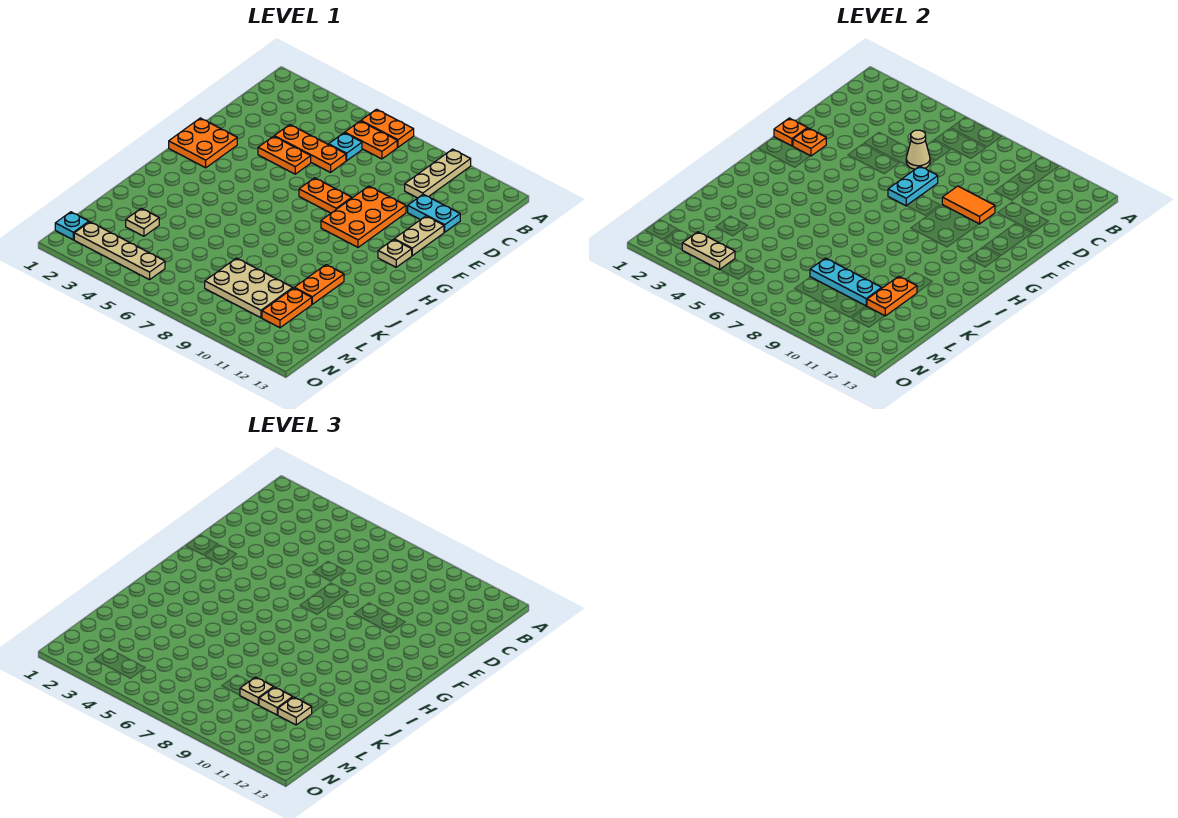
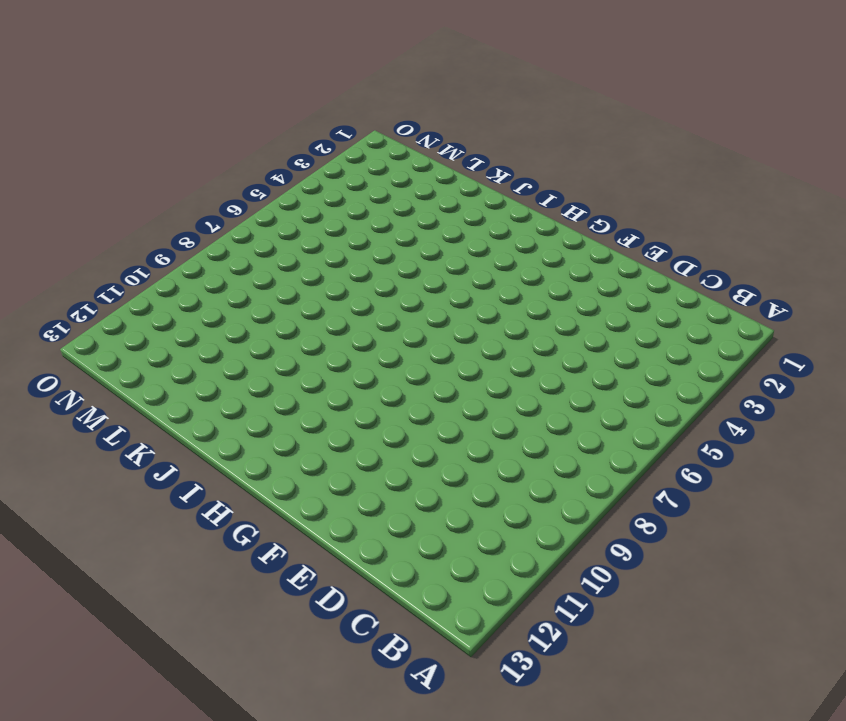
none -> orange 1x2 plate [361,109,414,147]
none -> tan 1x3 plate [405,149,471,198]
none -> orange 1x2 plate [345,121,397,159]

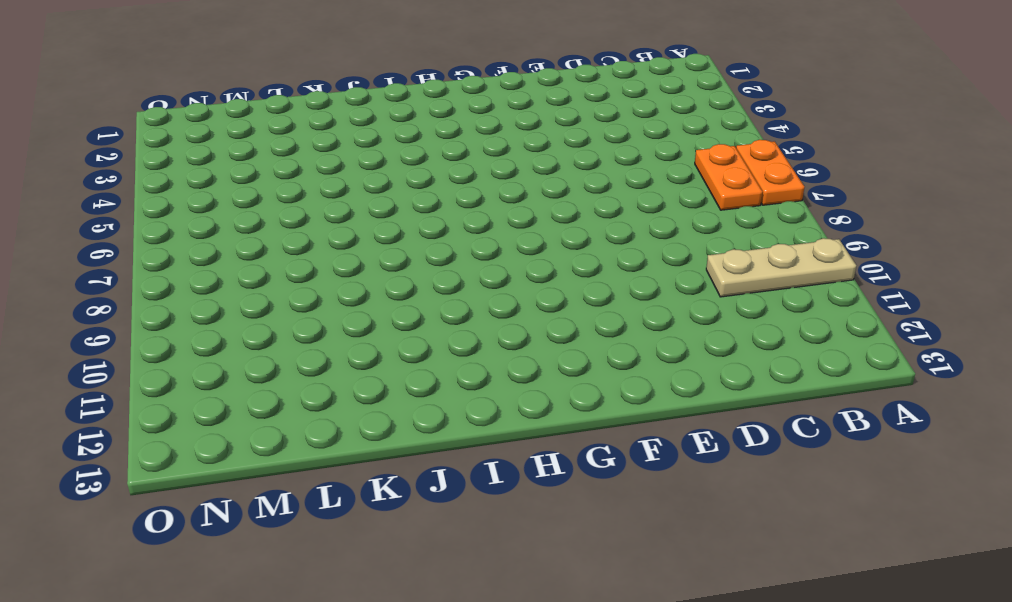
none -> cyan 1x1 plate [329,133,362,161]
none -> orange 1x3 plate [274,125,346,172]
none -> cyan 1x2 plate [408,194,460,232]

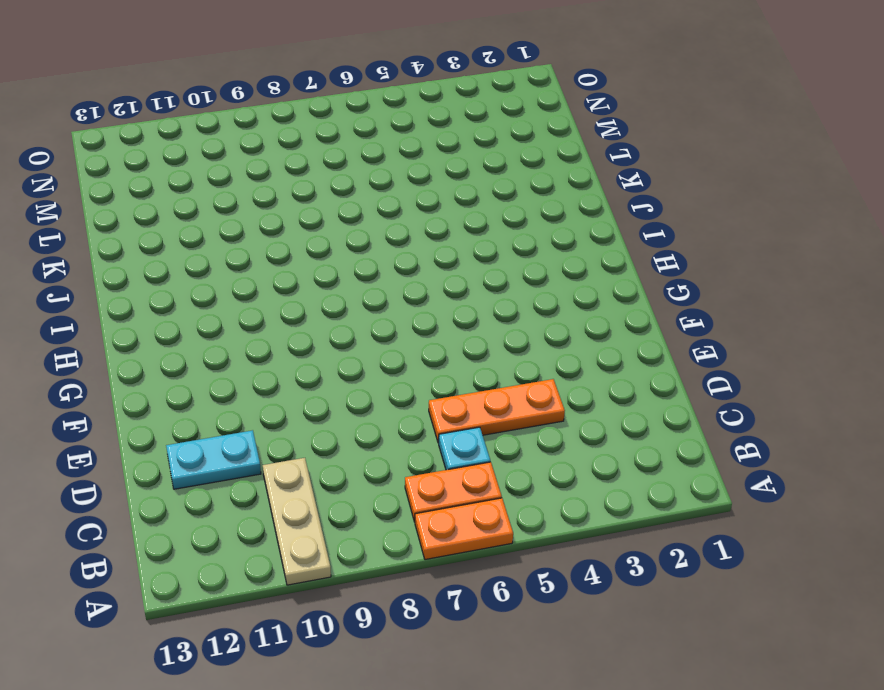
none -> orange 1x2 plate [258,136,311,174]
none -> orange 2x3 plate [321,186,406,247]
none -> tan 1x2 plate [394,216,444,256]

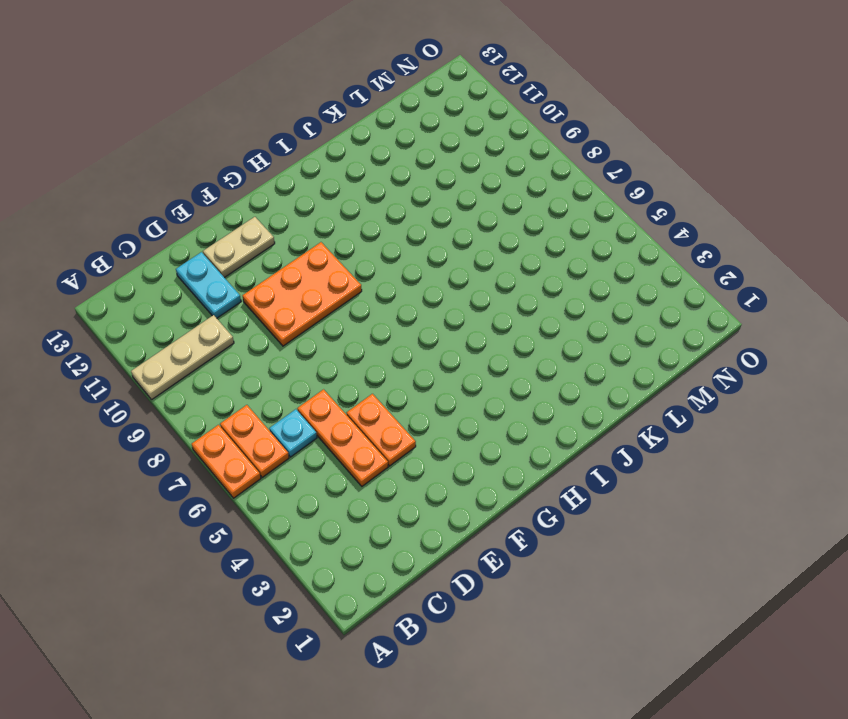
none -> orange 2x2 plate [169,118,237,168]
none -> orange 1x2 plate [299,178,352,213]
none -> tan 1x1 plate [378,239,412,267]

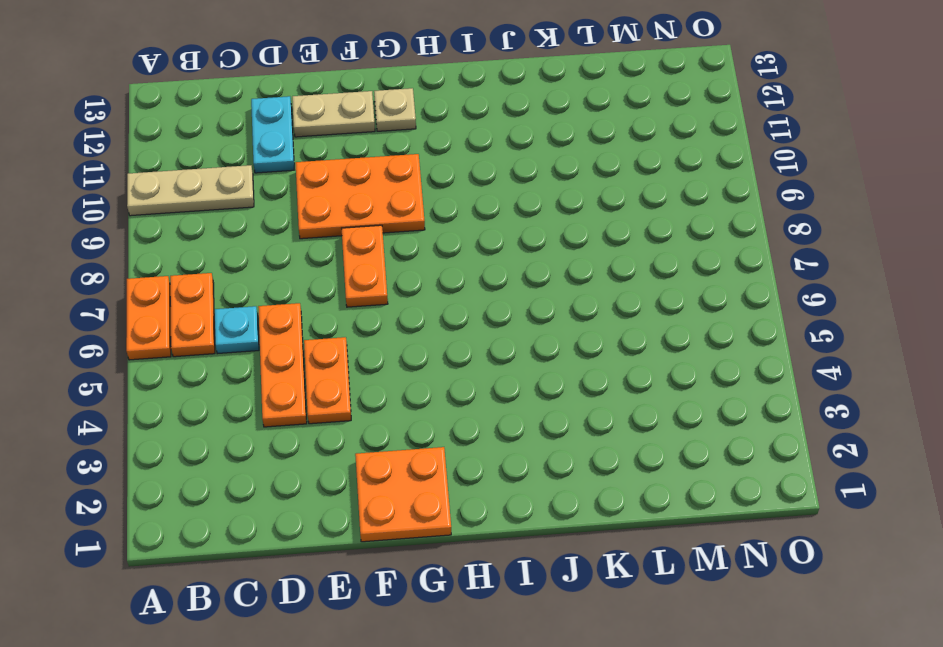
none -> orange 1x2 plate [295,265,344,304]
none -> tan 1x1 plate [126,208,159,236]
none -> tan 2x3 plate [205,258,293,318]

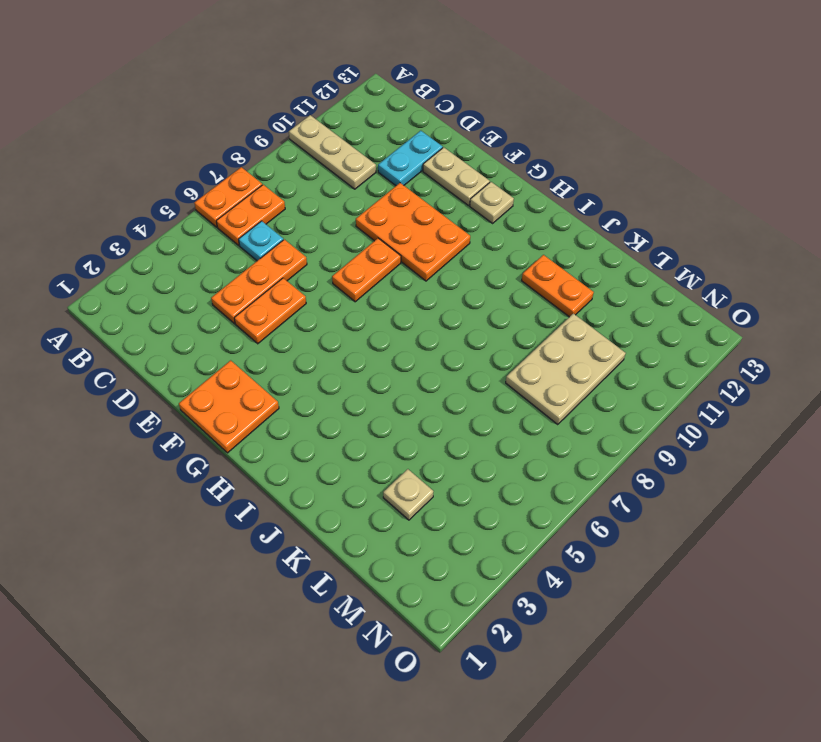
none -> orange 1x2 plate [262,288,312,328]
none -> cyan 1x1 plate [55,212,89,240]
none -> tan 1x4 plate [74,222,165,280]

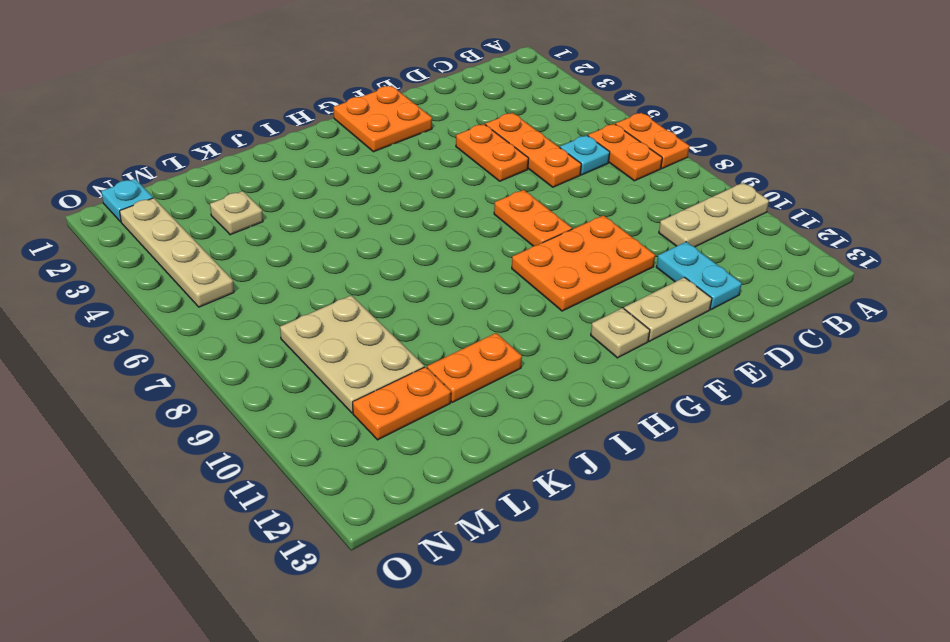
none -> tan 1x1 cone [906,130,930,169]
none -> cyan 1x2 plate [888,166,938,206]
none -> orange 1x2 tile [942,186,995,224]

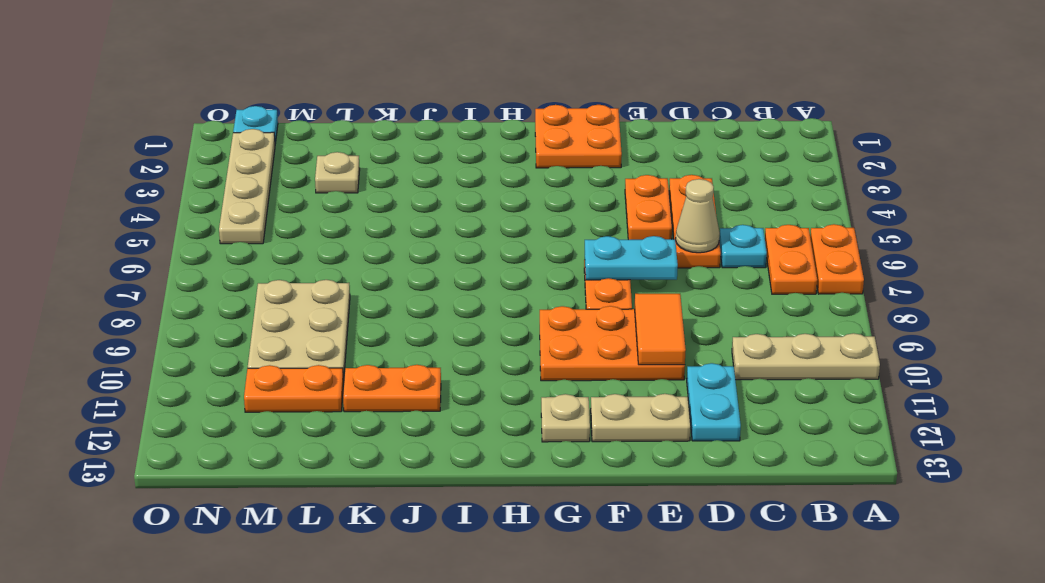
none -> orange 1x1 plate [774,118,807,146]
none -> orange 1x1 plate [793,128,826,156]
none -> orange 1x2 plate [867,276,917,316]

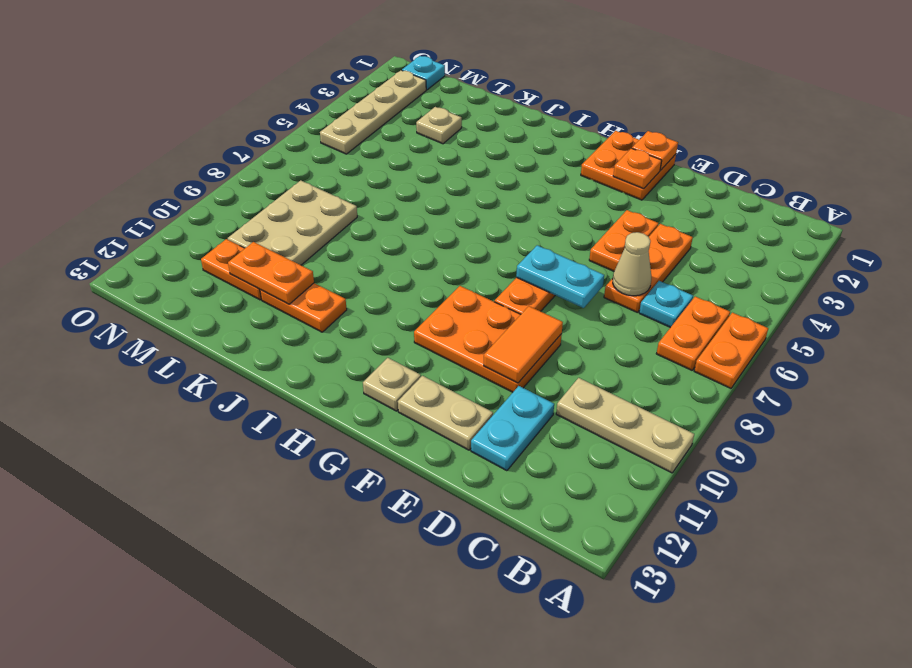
none -> cyan 1x3 plate [810,258,882,306]
none -> tan 1x2 plate [682,232,735,270]
none -> tan 1x1 plate [240,677,274,705]

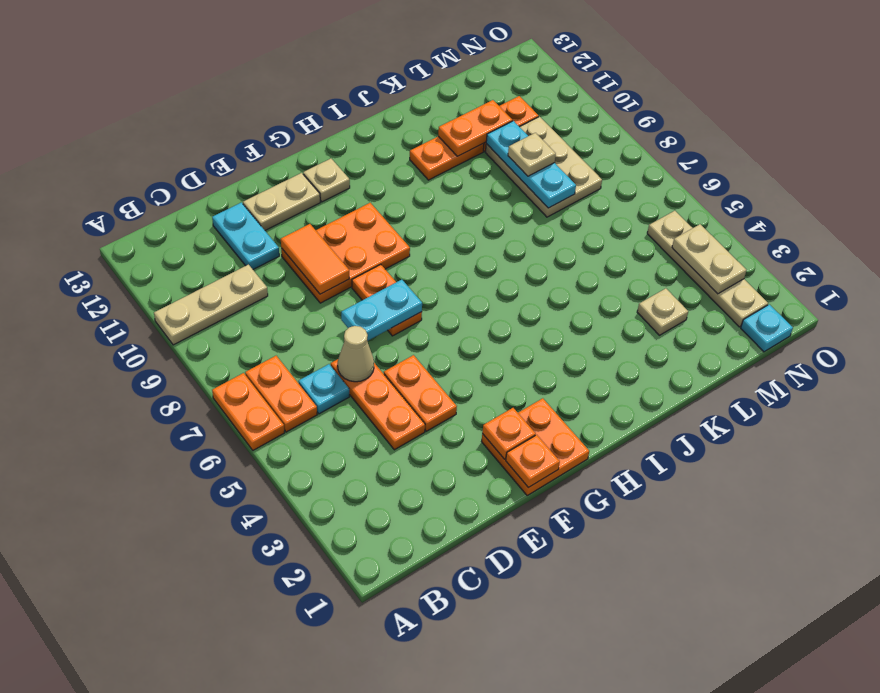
none -> tan 1x1 plate [259,687,293,715]
none -> tan 1x1 plate [278,697,312,725]

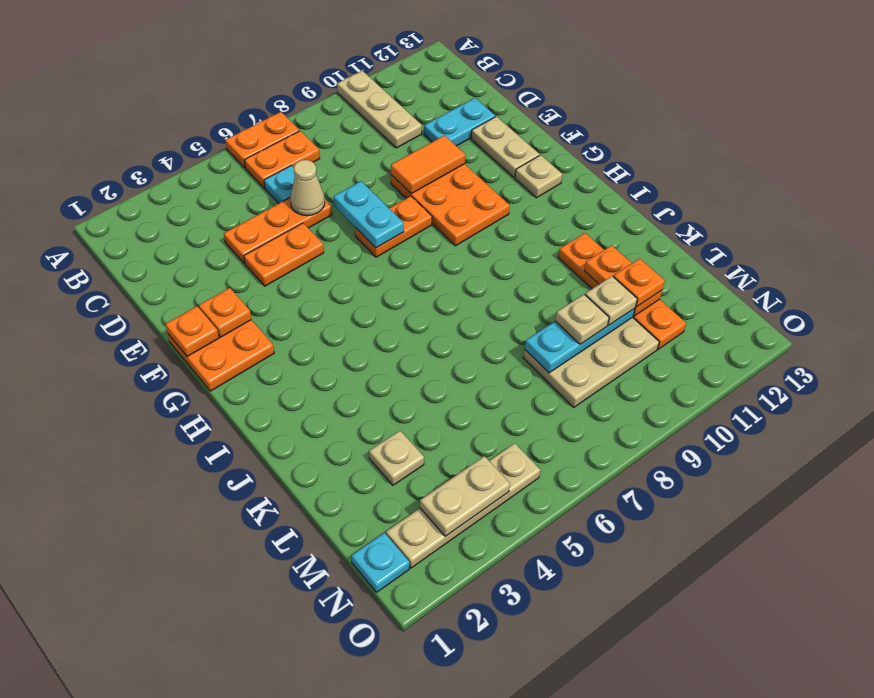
orange 1x1 plate [613,258,665,307] -> tan 1x1 plate [278,697,312,725]

